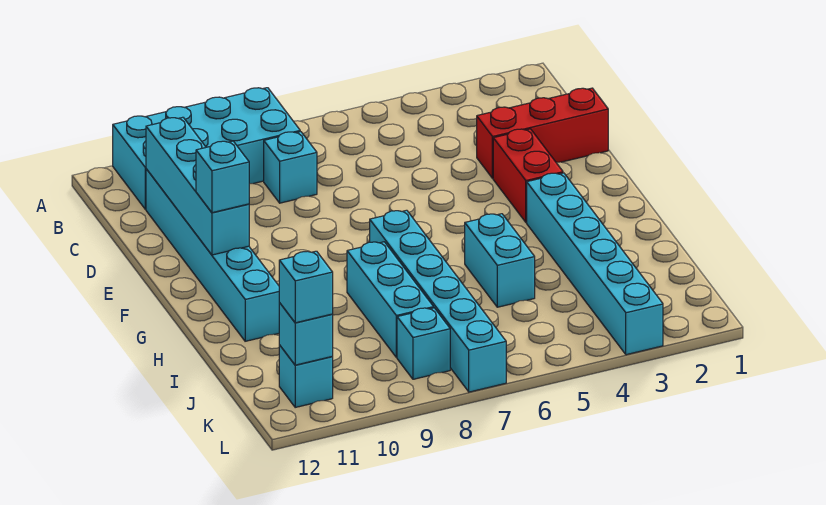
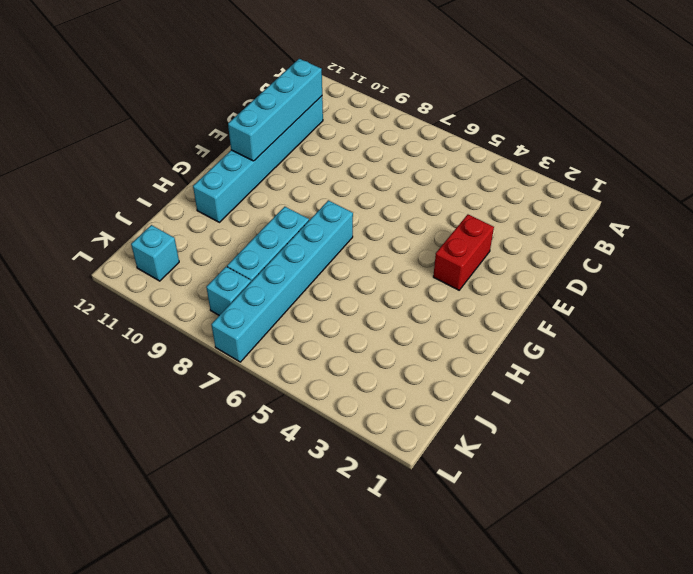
none -> cyan 2x4 brick [113,88,300,209]
none -> cyan 1x1 brick [264,132,317,203]
none -> red 1x3 brick [477,88,608,178]

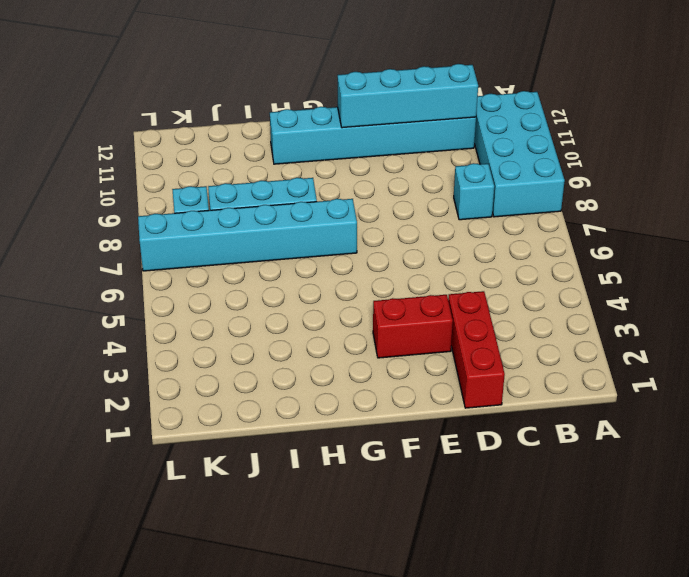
none -> cyan 1x6 brick [527,173,663,355]
none -> cyan 1x2 brick [465,214,535,307]
none -> cyan 1x1 brick [279,345,333,407]

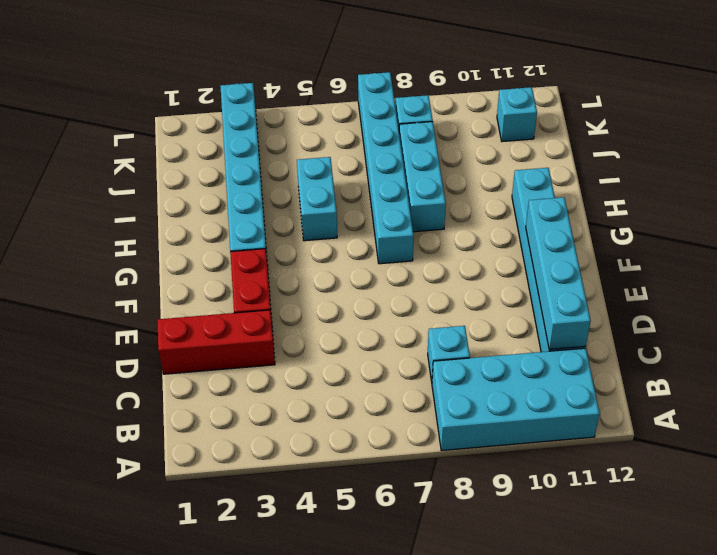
none -> cyan 1x1 brick [279,303,333,365]
none -> cyan 1x1 brick [196,141,249,213]
none -> cyan 1x1 brick [279,251,333,323]

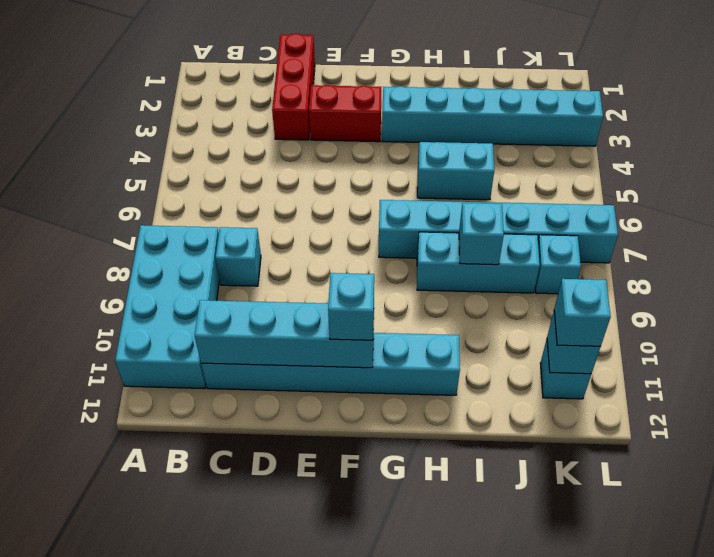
cyan 1x1 brick [459,203,504,265] -> none

